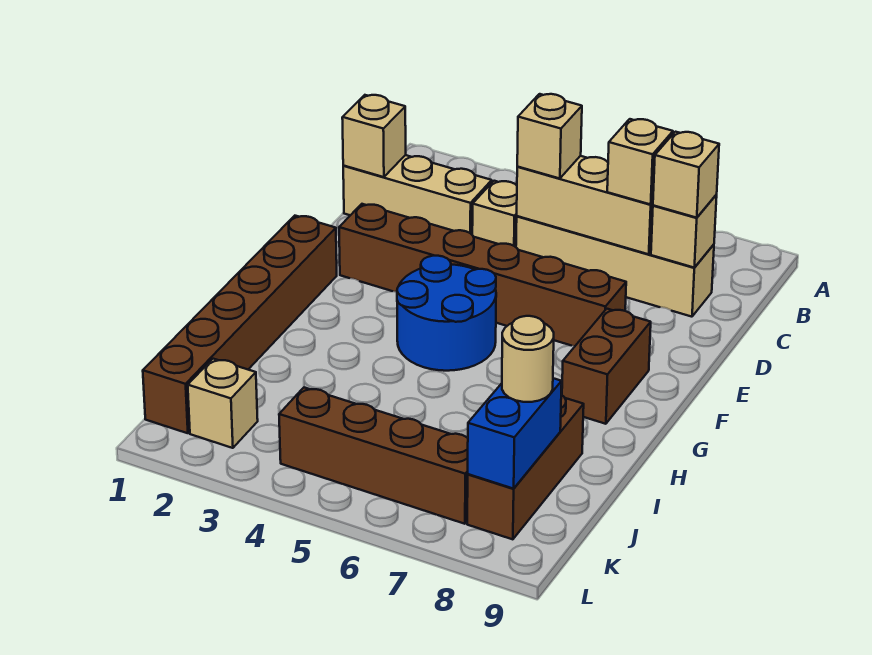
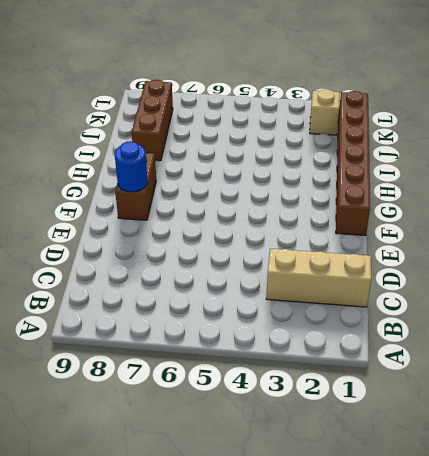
blue 1x1 round brick [115,141,147,192] -> none
none -> tan 1x1 brick [472,181,517,247]
none -> tan 1x4 brick [516,216,714,317]
none -> brown 1x6 brick [339,204,626,346]

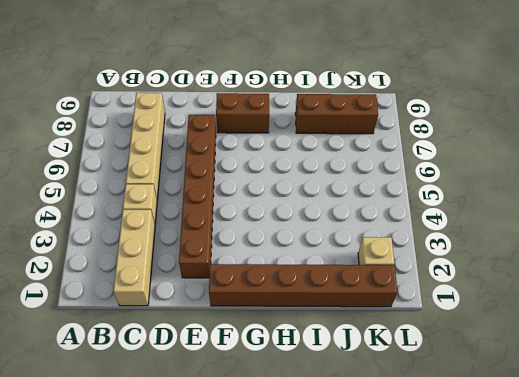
none -> blue 2x2 round brick [397,256,496,371]
none -> brown 1x4 brick [279,388,468,524]
none -> tan 1x1 brick [342,95,406,177]

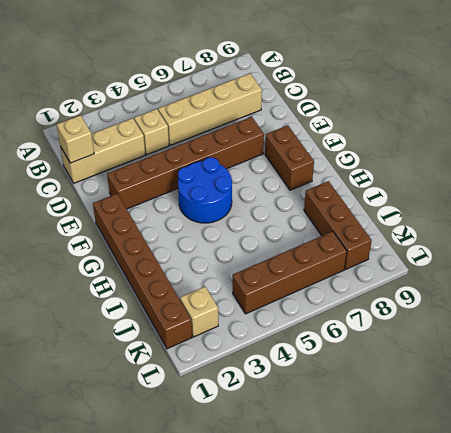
none -> tan 1x3 brick [517,156,653,254]
none -> tan 1x1 brick [651,195,717,268]
none -> blue 1x2 brick [468,378,562,489]

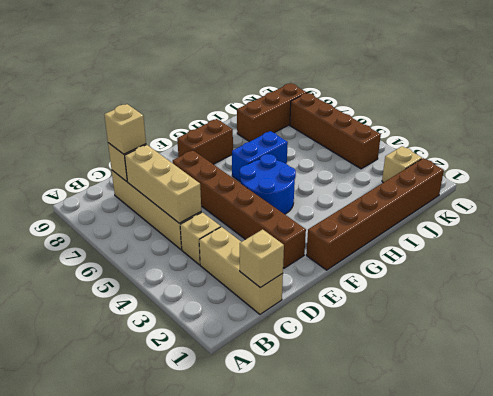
blue 1x2 brick [232,131,288,181] -> blue 1x2 brick moved to [468,378,562,489]
none -> tan 1x1 brick [517,94,582,179]
none -> tan 1x1 brick [607,119,673,204]
none -> tan 1x1 round brick [502,316,554,402]

